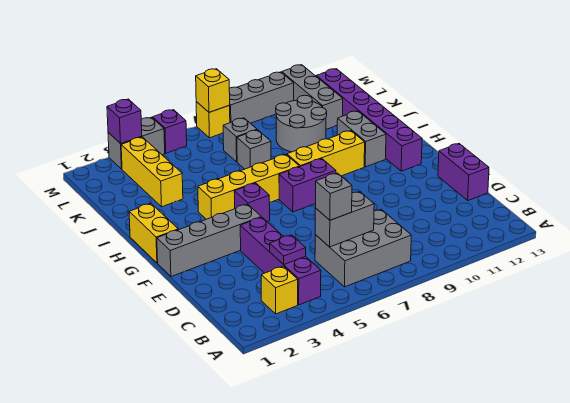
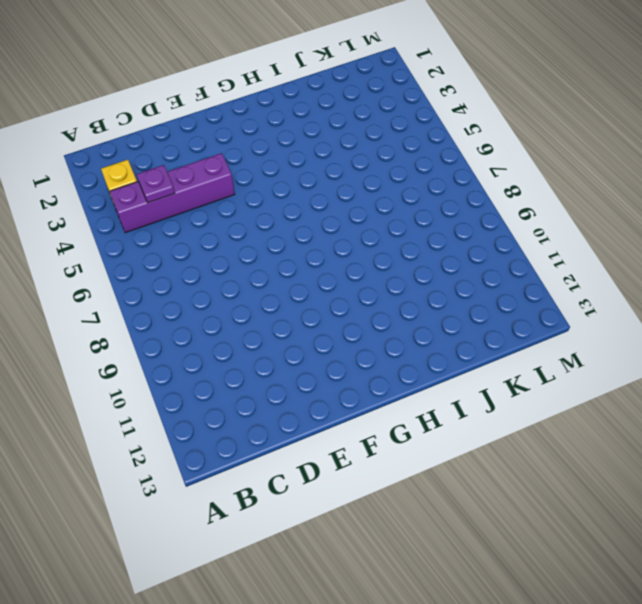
none -> grey 2x3 brick [315,209,411,287]
none -> purple 1x2 brick [438,144,489,200]
none -> grey 1x4 brick [157,204,261,277]

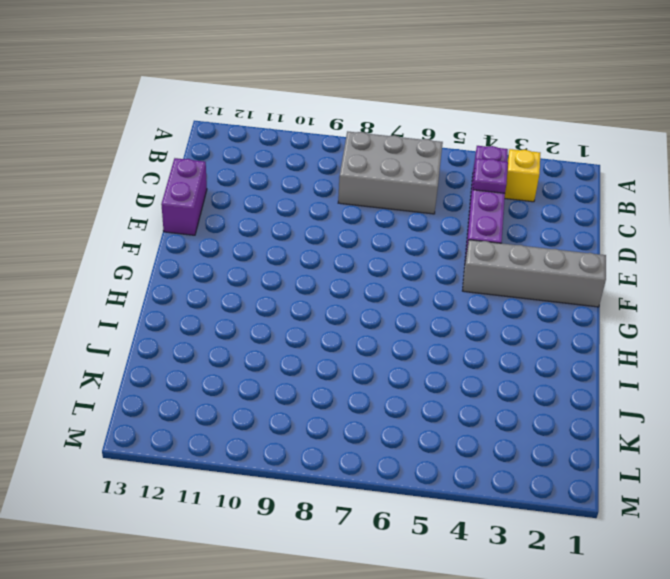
none -> yellow 1x2 brick [129,204,178,263]
none -> purple 1x1 brick [234,183,270,222]
none -> purple 1x2 brick [279,159,336,212]

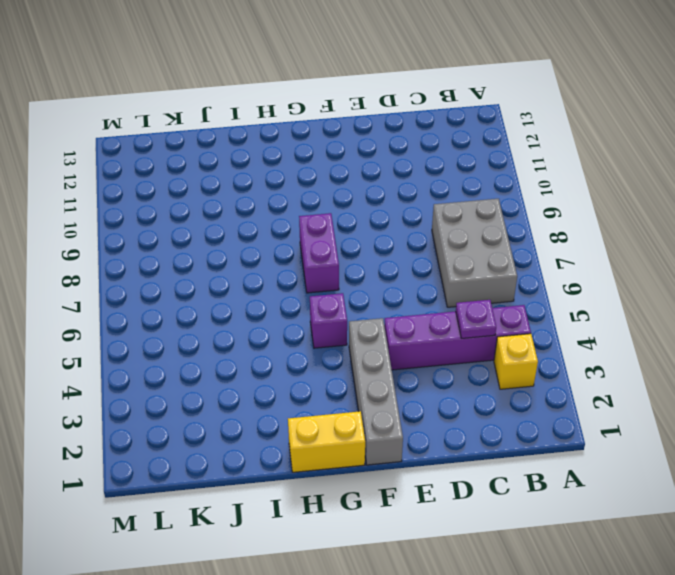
none -> purple 1x2 brick [438,144,489,200]
none -> purple 1x6 brick [316,69,422,171]
none -> yellow 1x4 brick [198,154,299,219]

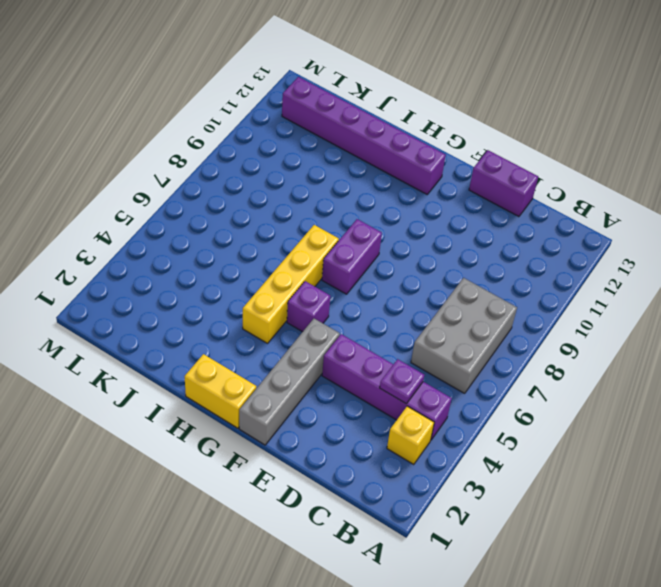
none -> yellow 1x3 brick [287,131,365,176]
none -> grey 1x2 brick [337,111,386,167]
none -> yellow 1x3 brick [121,137,183,207]

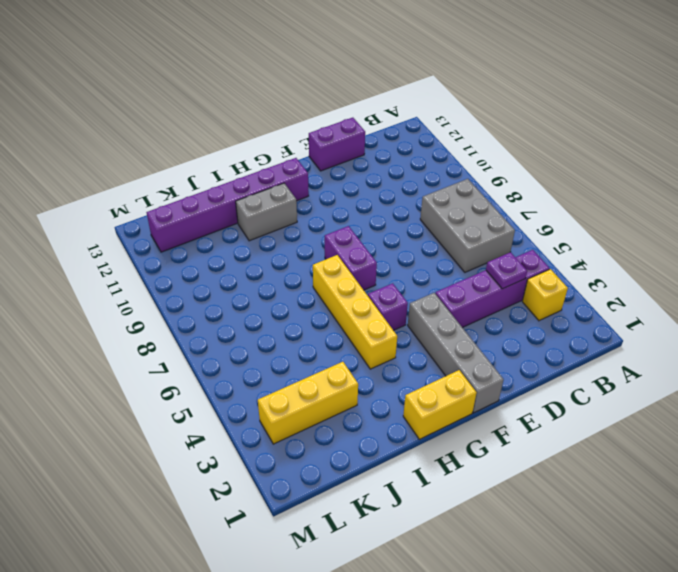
none -> yellow 1x3 brick [287,131,365,176]
none -> grey 1x1 brick [237,130,271,169]
none -> grey 2x2 round brick [276,95,327,152]

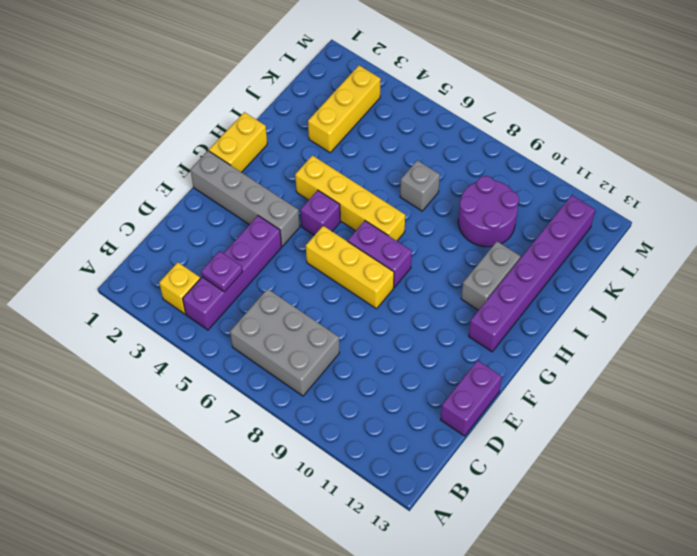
yellow 1x3 brick [306,226,394,309] -> yellow 1x3 brick moved to [287,131,365,176]
purple 2x2 round brick [458,176,519,247] -> grey 2x2 round brick [276,95,327,152]
none -> grey 1x1 brick [223,118,257,162]
none -> grey 1x3 brick [282,65,343,129]
none -> grey 1x2 brick [108,117,165,169]

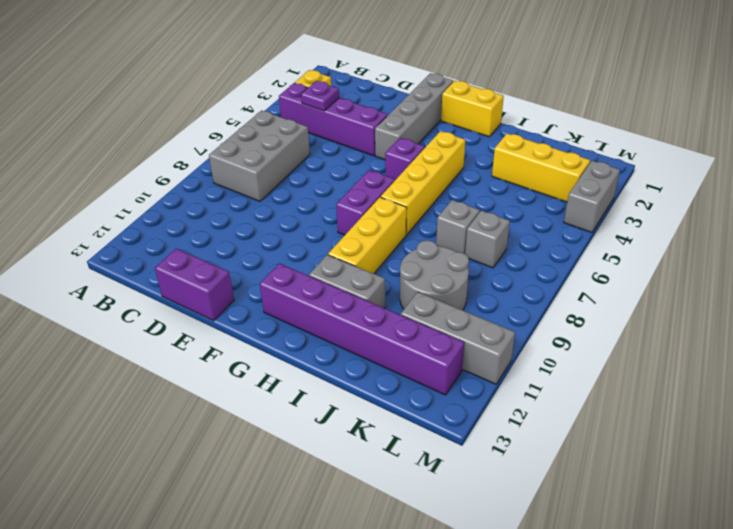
none -> purple 1x1 brick [153,110,187,153]
none -> yellow 1x1 brick [196,102,230,138]
none -> grey 1x3 brick [229,72,294,123]

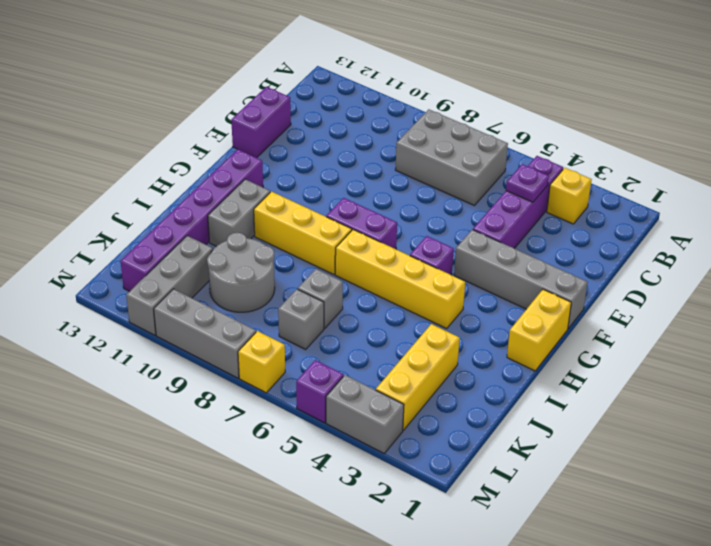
none -> grey 1x2 brick [315,191,374,247]
none -> purple 1x1 brick [107,99,142,144]
none -> yellow 1x1 brick [196,69,230,112]

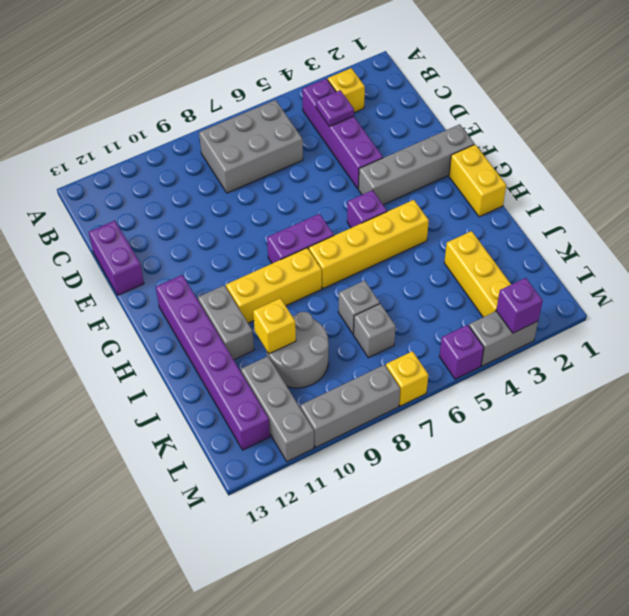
yellow 1x1 brick [253,298,296,354] -> yellow 1x1 brick moved to [196,69,230,112]
none -> grey 1x2 brick [315,191,374,247]
none -> grey 1x1 brick [316,173,352,220]

